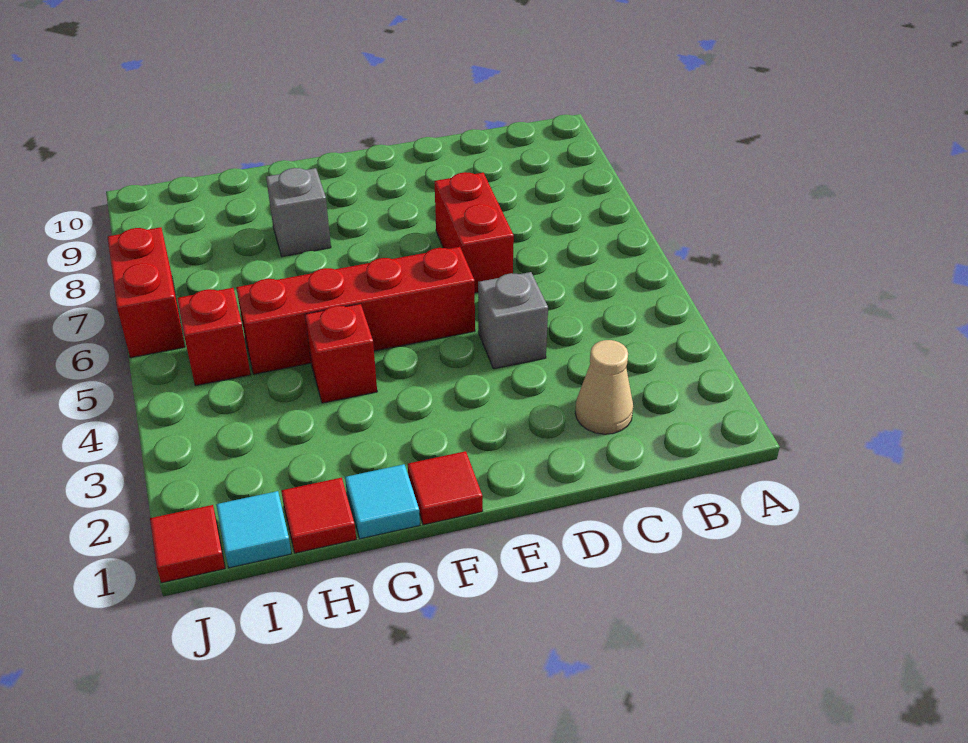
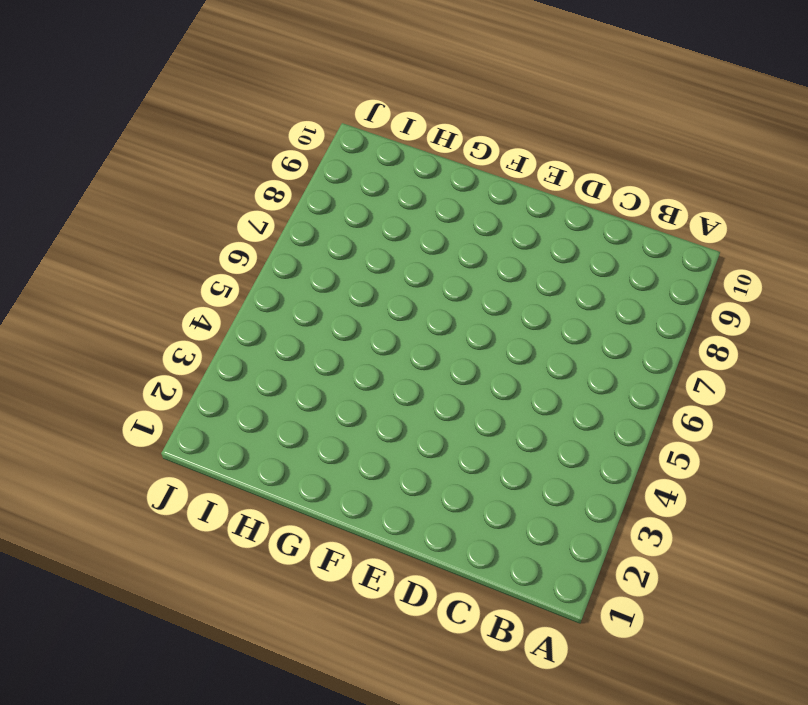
none -> tan 1x1 cone [575,340,633,434]
none -> grey 1x1 brick [478,272,548,369]
none -> red 1x2 brick [434,172,514,293]

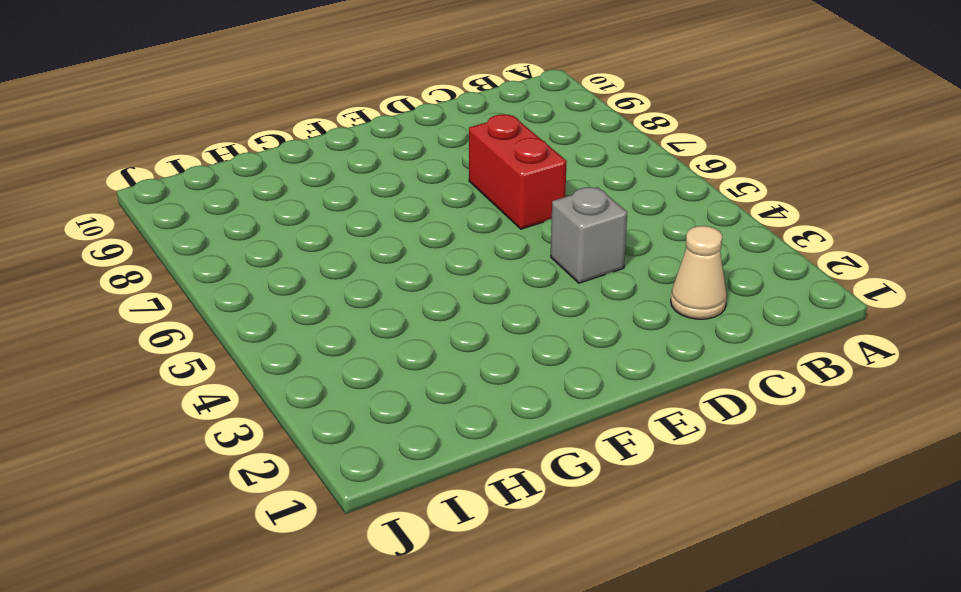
none -> red 1x4 brick [236,247,475,374]
none -> red 1x1 tile [408,451,483,525]
none -> cyan 1x1 tile [345,464,420,539]

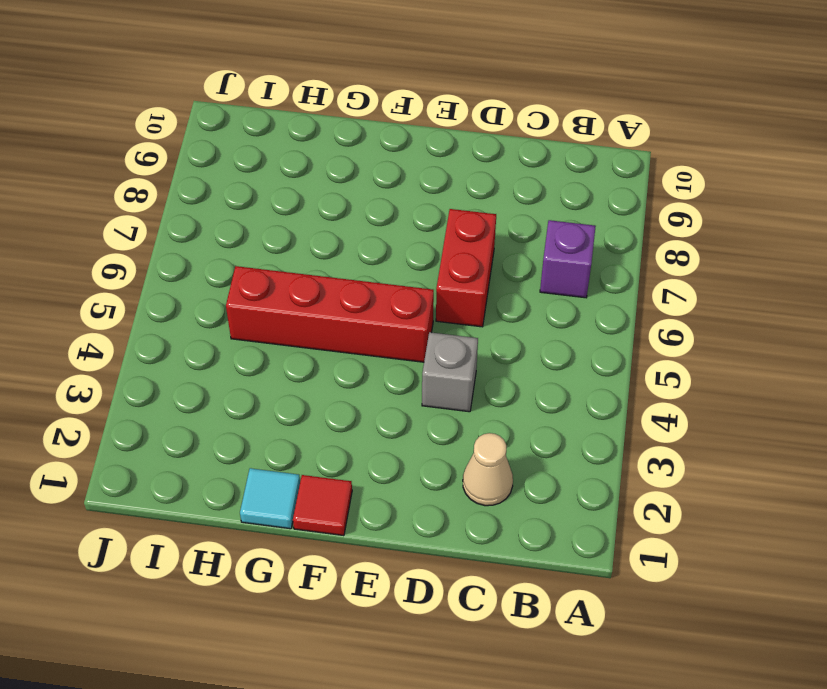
purple 1x1 brick [540,220,596,298] -> none
none -> red 1x1 brick [305,304,377,403]
none -> grey 1x1 brick [266,168,331,257]
none -> red 1x1 tile [281,478,356,553]

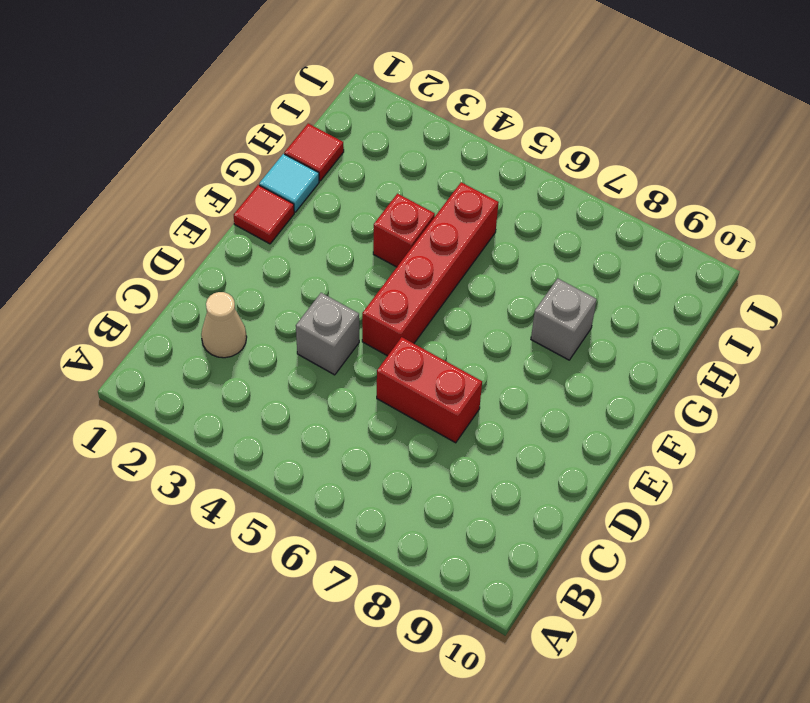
none -> cyan 1x1 tile [216,491,291,568]
none -> red 1x1 brick [177,288,251,386]
none -> red 1x1 tile [150,505,225,583]

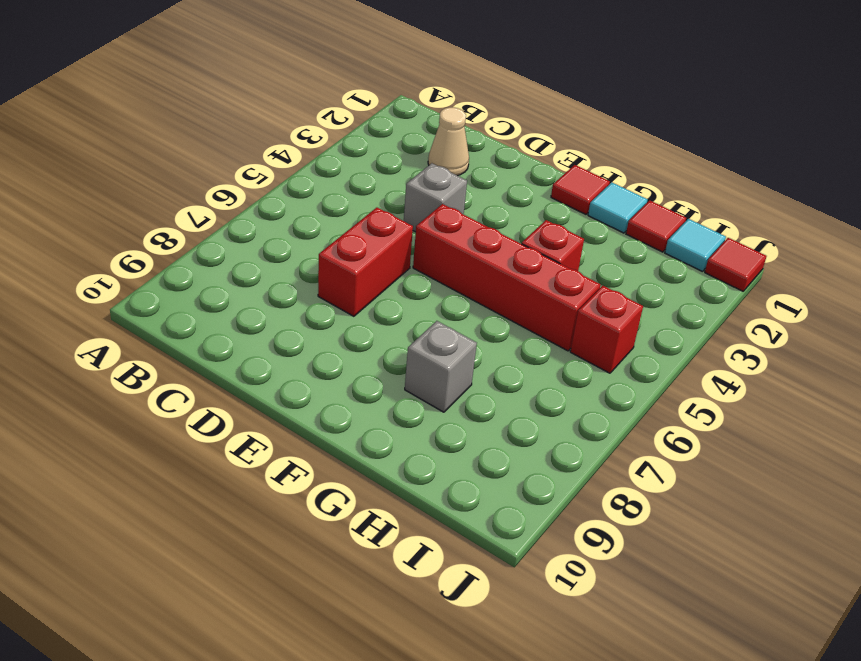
none -> red 1x2 brick [108,227,185,358]

